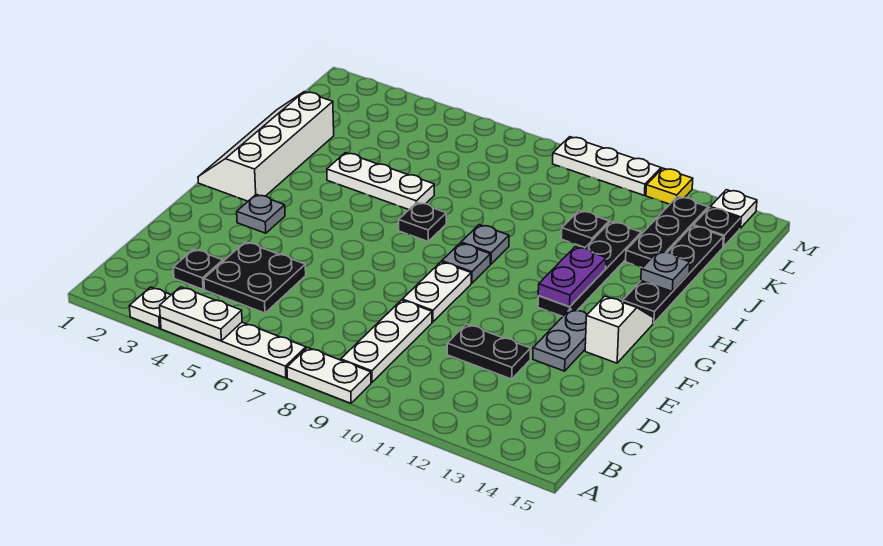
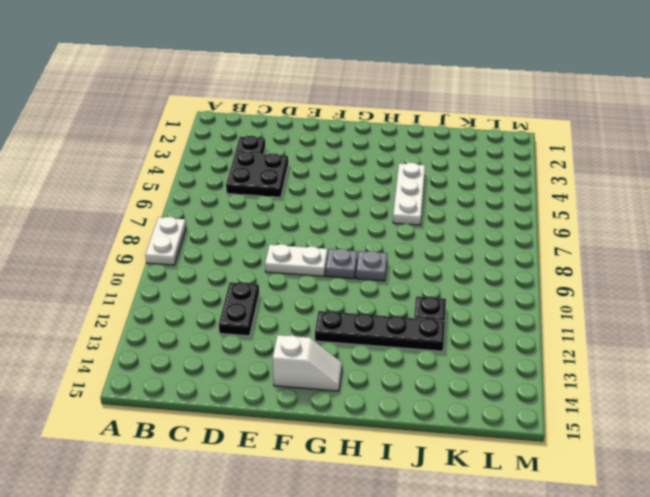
none -> white 1x1 plate [129,287,171,328]
none -> white 1x4 plate [160,318,306,378]
none -> white 1x3 plate [341,300,432,382]

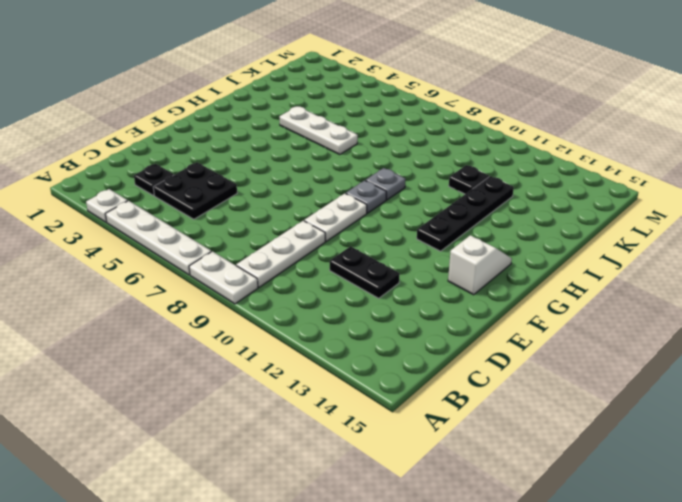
none -> grey 1x2 plate [533,309,587,371]
none -> grey 1x1 plate [237,194,285,233]
none -> white 2x4 slope [198,92,334,201]

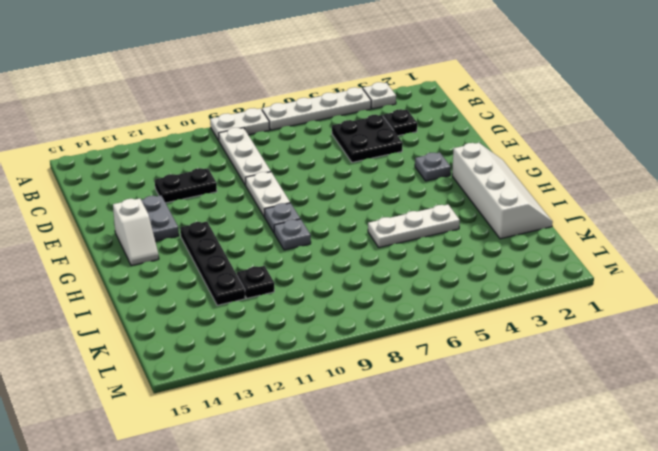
none -> black 1x1 plate [399,203,446,241]
none -> black 1x4 plate [623,226,724,323]
none -> black 1x3 plate [626,197,708,268]

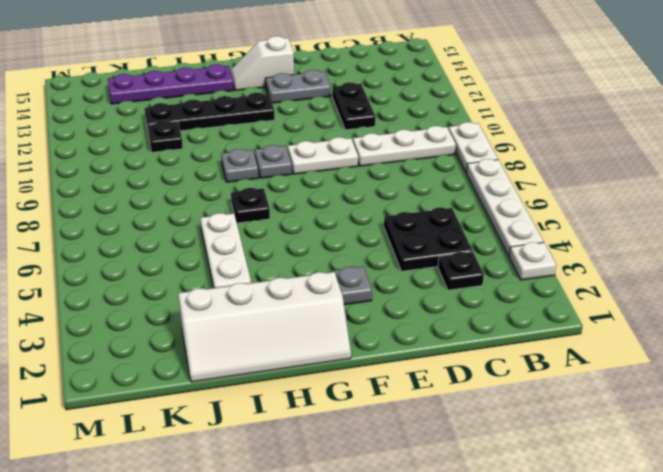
purple 1x4 plate [108,64,234,104] -> black 1x4 plate [623,226,724,323]
none -> black 1x3 plate [626,197,708,268]
none -> black 1x1 plate [693,208,740,247]
none -> white 1x3 plate [553,137,661,195]

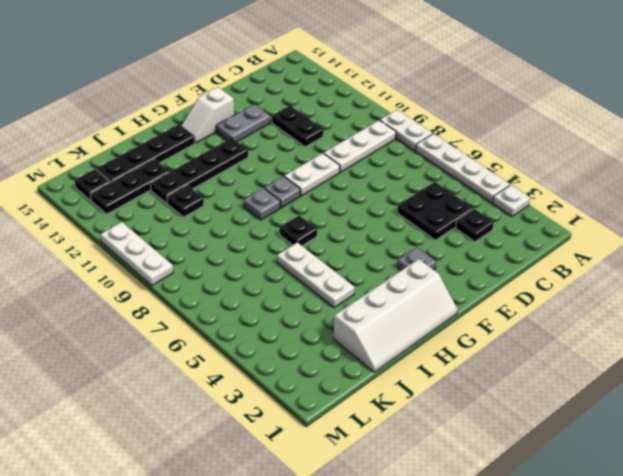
none -> yellow 1x1 plate [646,168,693,204]
none -> white 1x1 plate [710,190,757,228]
none -> white 1x2 plate [160,287,242,341]

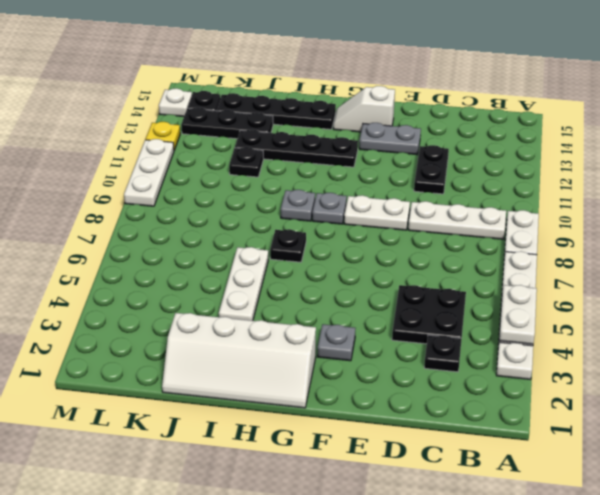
none -> purple 1x2 plate [538,247,606,307]
none -> grey 1x1 plate [641,251,690,292]

